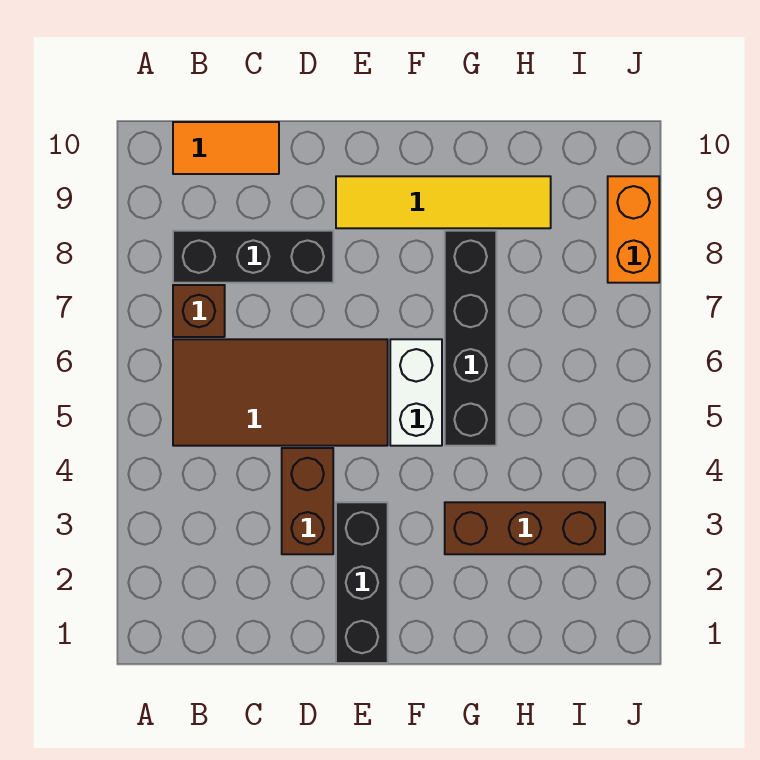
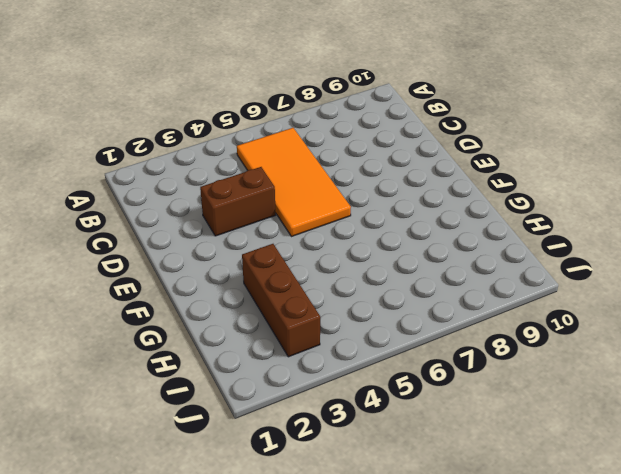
orange 2x4 tile [237,128,351,237] -> brown 2x4 tile [173,339,388,446]
none -> brown 1x1 brick [173,285,225,337]
none -> black 1x3 brick [173,231,333,283]

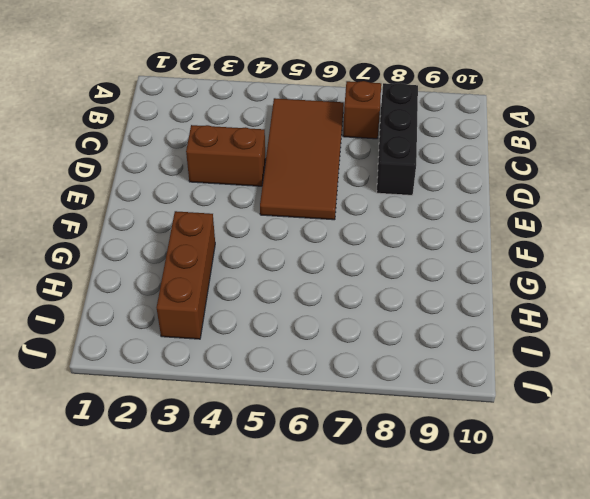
none -> orange 1x2 tile [173,122,279,174]
none -> black 1x3 brick [336,502,388,663]

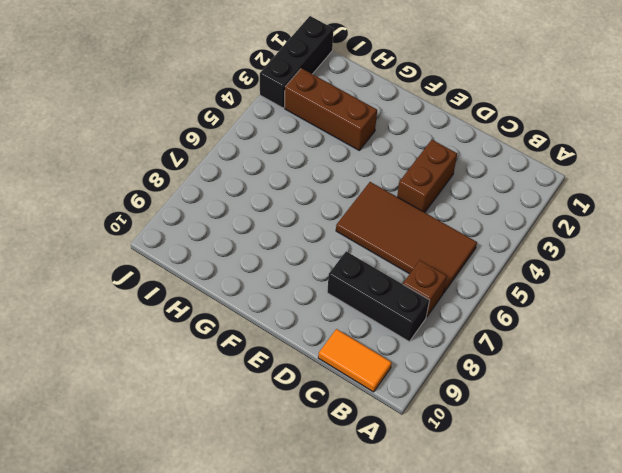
black 1x3 brick [260,16,334,108] -> black 1x3 brick moved to [336,502,388,663]
none -> yellow 1x4 tile [336,176,551,228]
none -> white 1x2 brick [390,339,442,446]

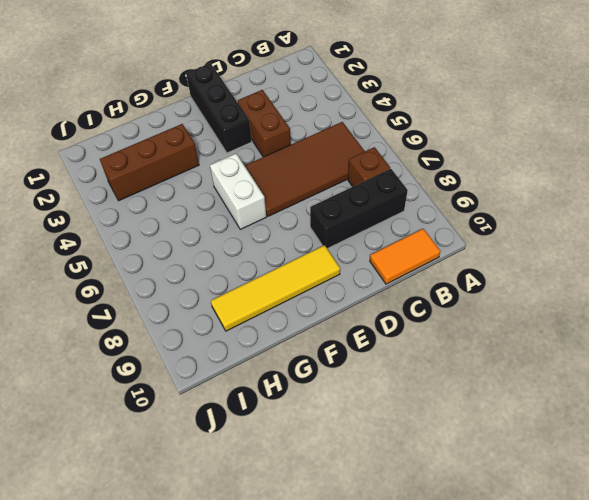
none -> black 1x4 brick [445,231,496,446]
none -> orange 1x2 brick [608,176,659,283]

